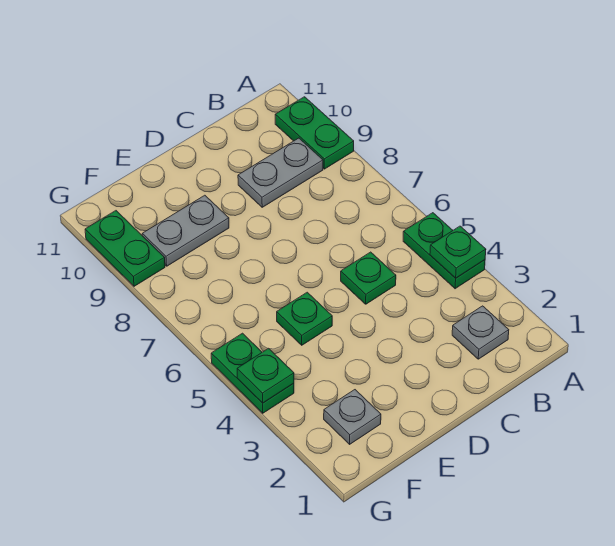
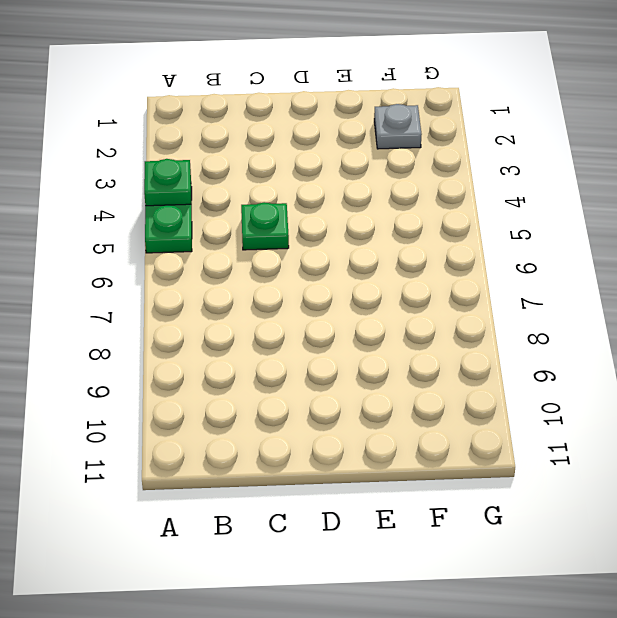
none -> green 1x2 plate [275,97,354,169]
none -> grey 1x1 plate [452,306,509,359]
none -> grey 1x2 plate [238,138,323,207]

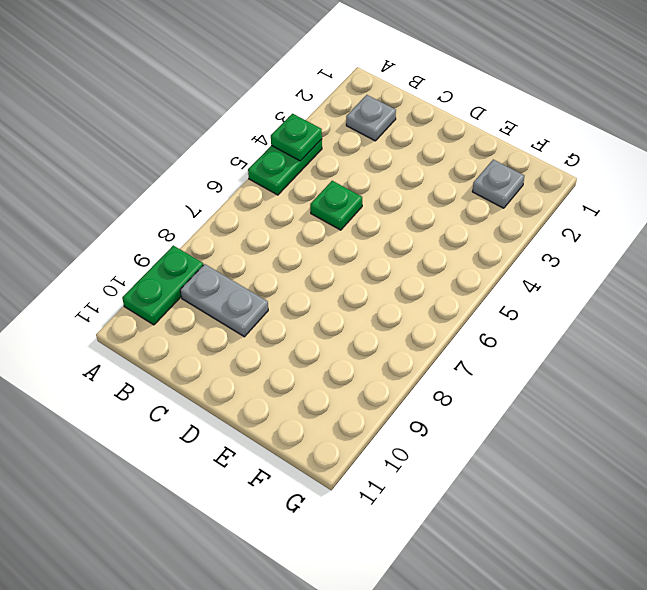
none -> green 1x1 plate [277,292,332,345]
none -> grey 1x2 plate [142,195,229,266]
none -> green 1x2 plate [211,333,294,413]

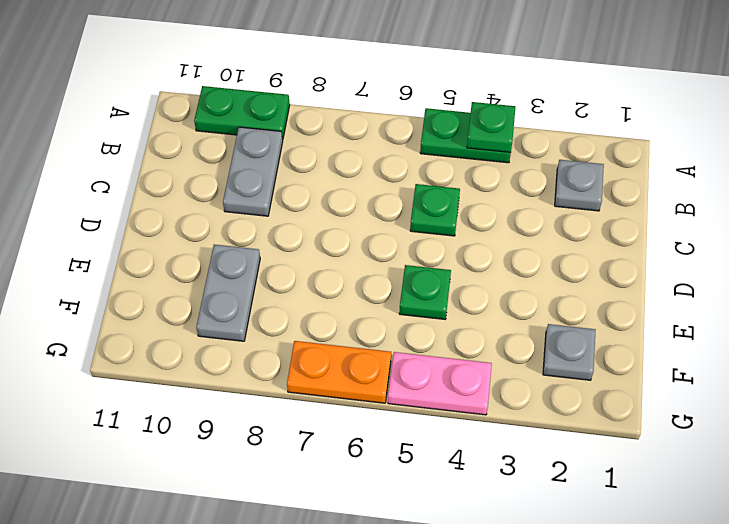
pink 1x2 plate [388,352,492,415] -> green 1x2 plate [211,333,294,413]
orange 1x2 plate [287,341,391,403] -> none
none -> green 1x2 plate [85,211,165,286]
none -> green 1x1 plate [237,348,294,403]

